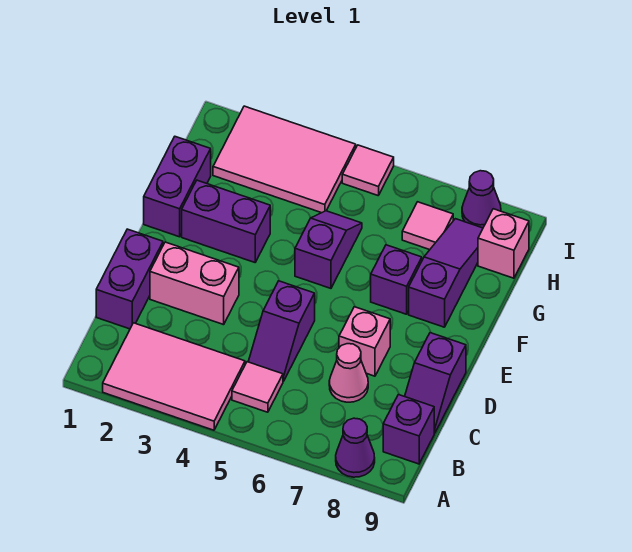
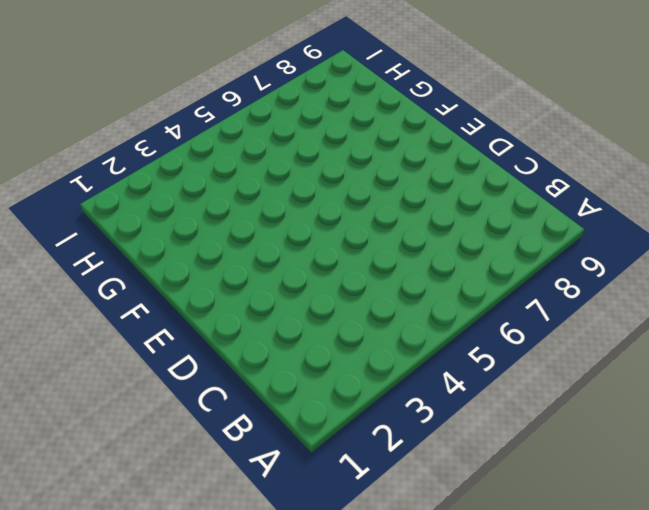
none -> pink 2x3 tile [103,323,245,430]
none -> purple 1x1 cone [336,418,375,477]
none -> pink 1x1 tile [232,362,283,412]

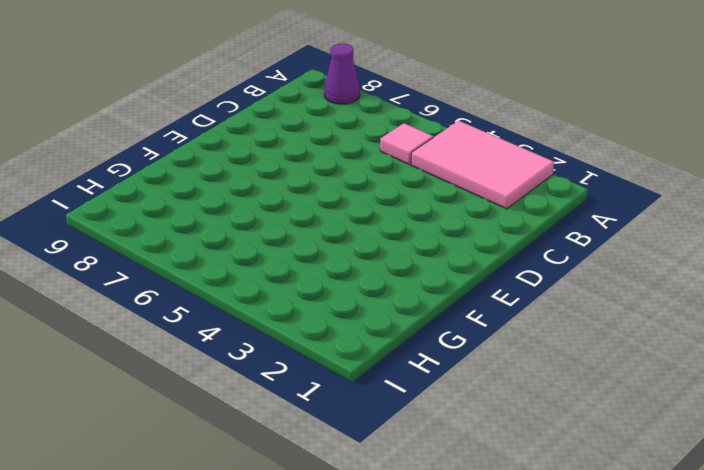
none -> purple 1x1 brick [383,394,434,464]
none -> purple 1x2 brick [96,229,163,329]
none -> purple 1x2 slope [248,281,315,381]

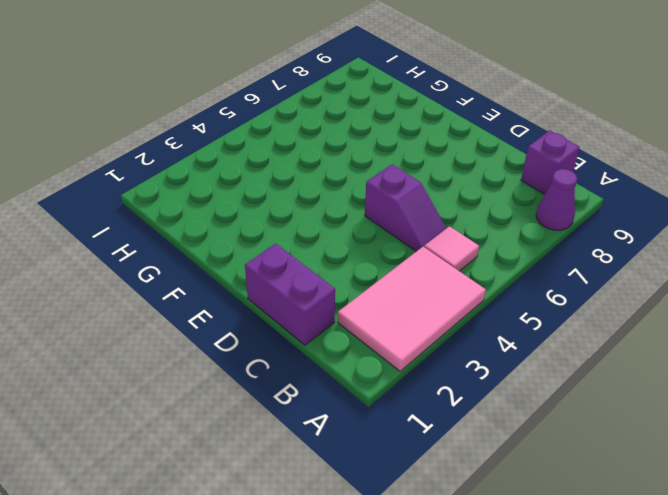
none -> pink 1x1 cone [329,344,368,402]
none -> purple 1x2 slope [405,332,466,433]
none -> pink 1x2 brick [150,242,239,325]

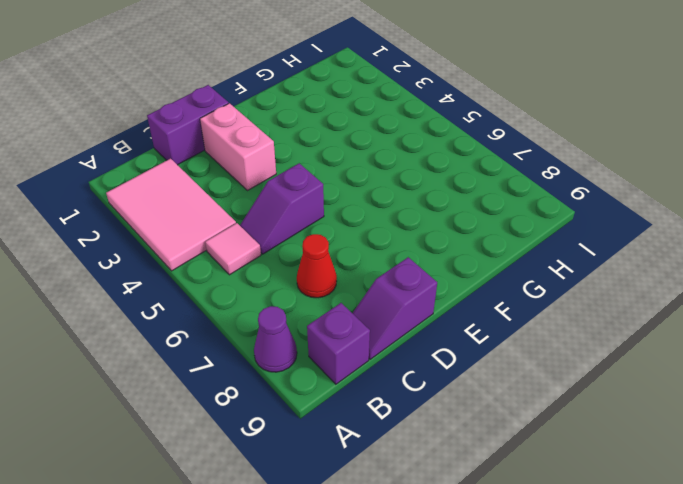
red 1x1 cone [297,234,337,298] -> pink 1x1 cone [329,344,368,402]
none -> pink 1x1 brick [339,307,390,376]
none -> purple 1x2 brick [144,137,211,237]
none -> purple 1x2 brick [182,180,270,262]

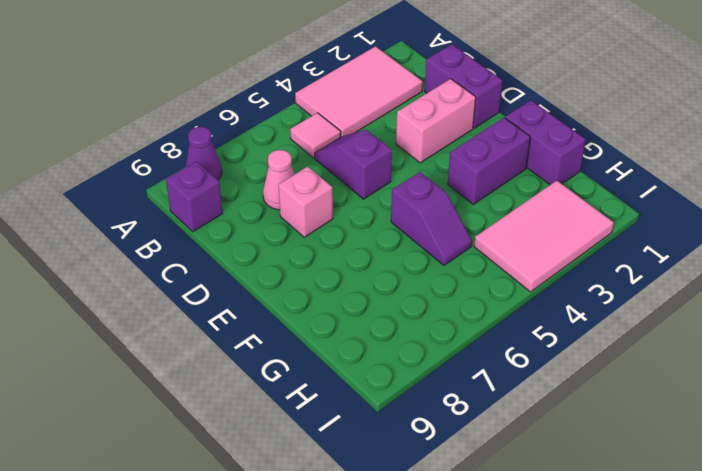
none -> purple 1x2 slope [405,332,466,433]
none -> purple 1x1 brick [371,245,422,314]
none -> purple 1x3 slope [409,219,483,327]

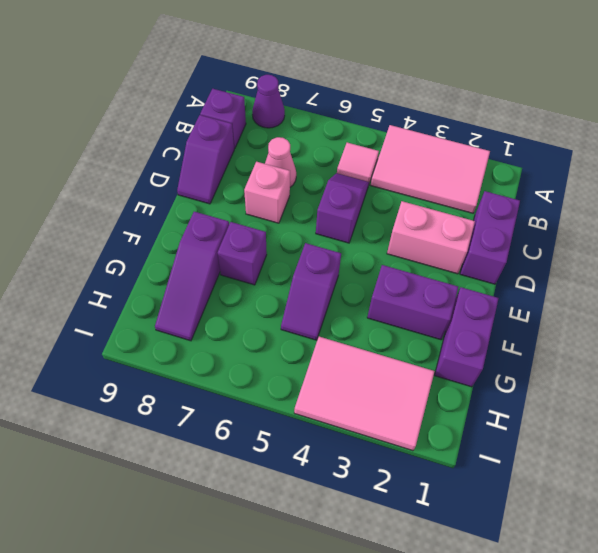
purple 1x2 slope [177,115,234,204] -> purple 1x2 slope turned to [405,332,466,433]
none -> pink 1x1 tile [402,202,453,250]
none -> pink 1x1 brick [478,209,529,278]
none -> pink 1x1 tile [342,145,394,195]

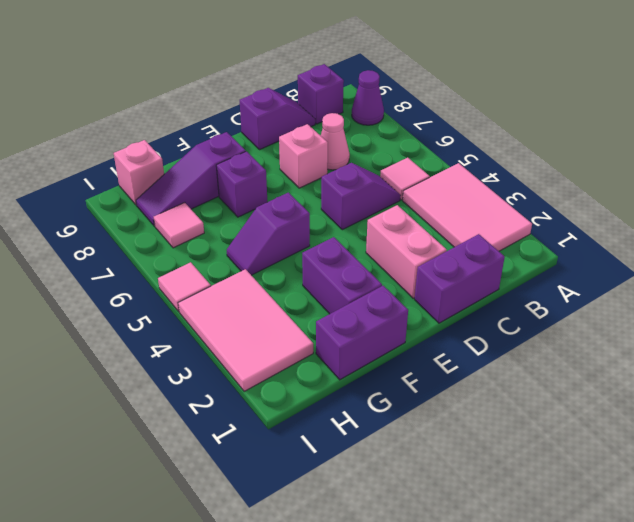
none -> purple 1x1 cone [462,171,501,228]

